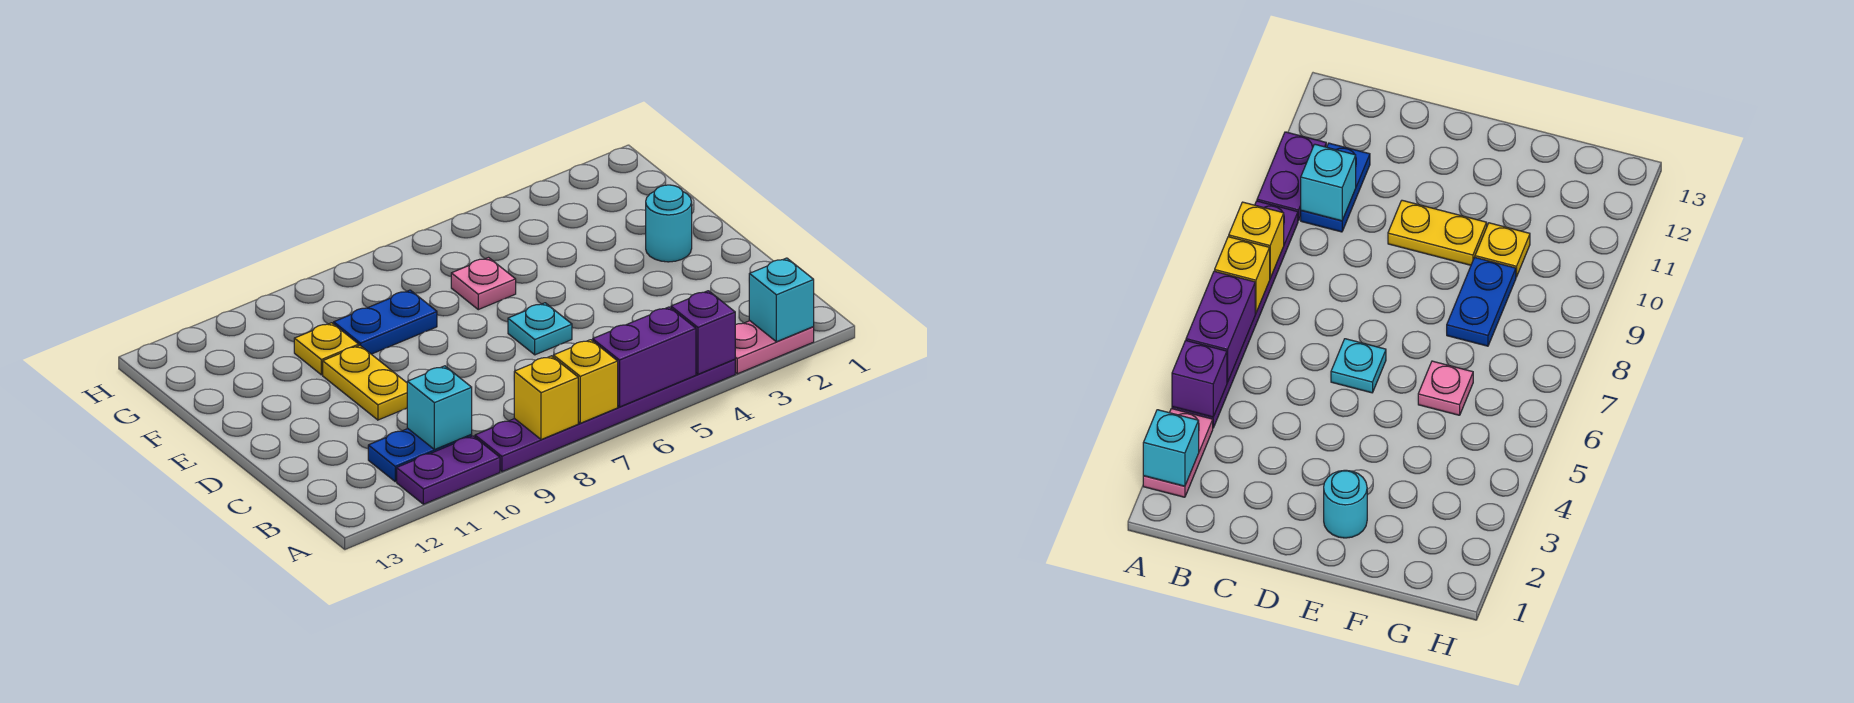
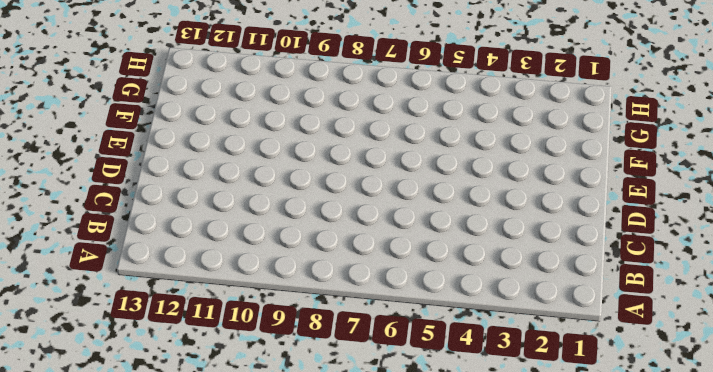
none -> pink 1x2 plate [735,321,814,374]
none -> purple 1x6 plate [475,359,735,472]
none -> purple 1x2 plate [397,436,500,504]

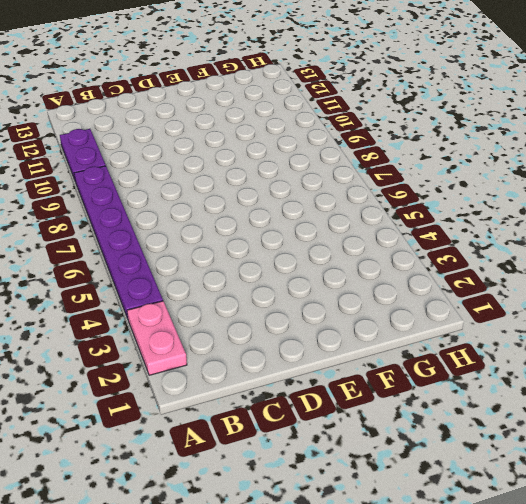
none -> blue 1x2 plate [368,429,472,482]
none -> cyan 1x1 plate [508,303,572,355]
none -> yellow 1x2 plate [323,345,407,420]

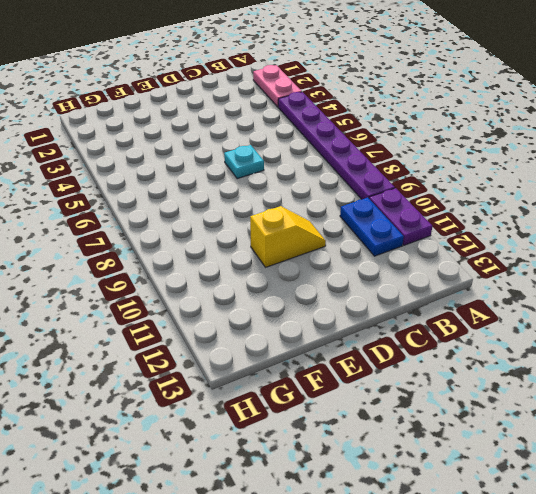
yellow 1x2 slope [250,206,326,267] -> yellow 1x2 plate [323,345,407,420]
none -> cyan 1x1 round brick [646,185,692,262]
none -> pink 1x1 plate [451,258,516,310]
none -> blue 1x2 plate [334,290,437,354]

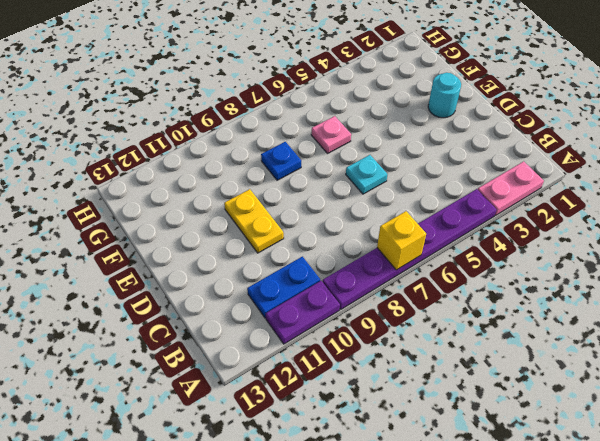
blue 1x1 plate [261,142,301,180] -> blue 1x2 plate [334,290,437,354]
none -> yellow 1x1 plate [294,323,359,375]
none -> cyan 1x1 brick [749,258,814,342]
none -> purple 1x1 brick [671,291,735,374]

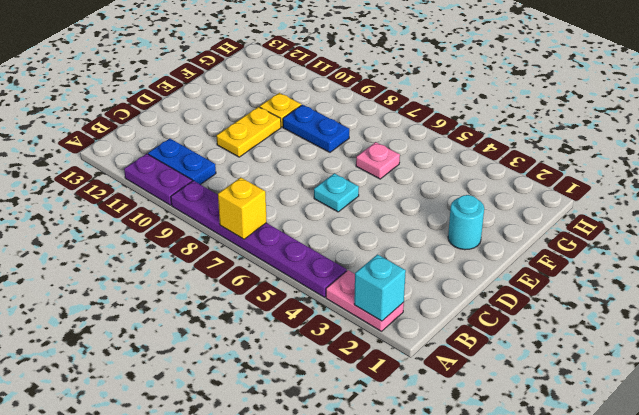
none -> purple 1x1 brick [671,291,735,374]
none -> purple 1x2 brick [593,307,696,407]
none -> yellow 1x1 brick [514,356,578,440]

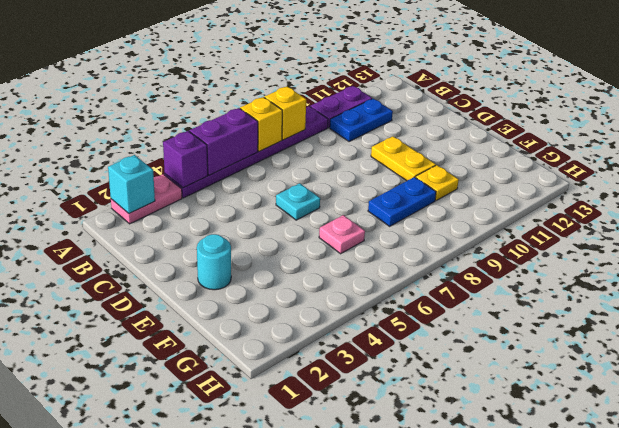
none -> cyan 1x1 brick [407,366,472,450]

